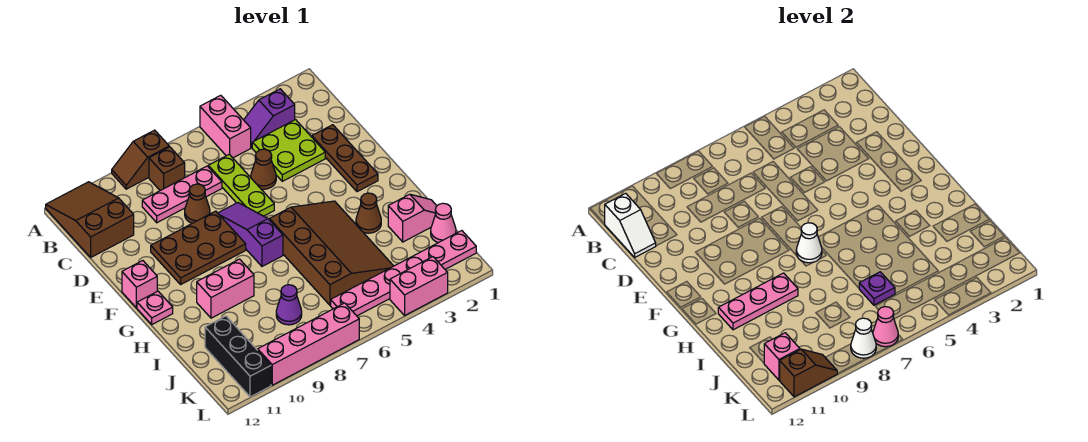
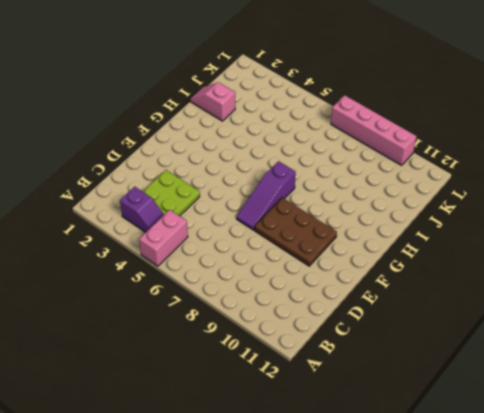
none -> brown 1x2 slope [112,130,169,189]
none -> brown 2x3 slope [46,182,134,257]
none -> brown 1x1 brick [149,147,185,191]
none -> lime 1x3 plate [208,154,274,216]

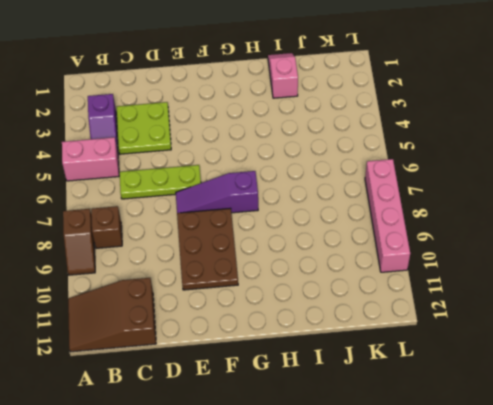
none -> pink 1x3 plate [142,166,222,223]
none -> brown 1x3 plate [312,125,378,192]
none -> brown 1x1 cone [251,149,276,189]
none -> brown 1x1 cone [185,184,210,223]

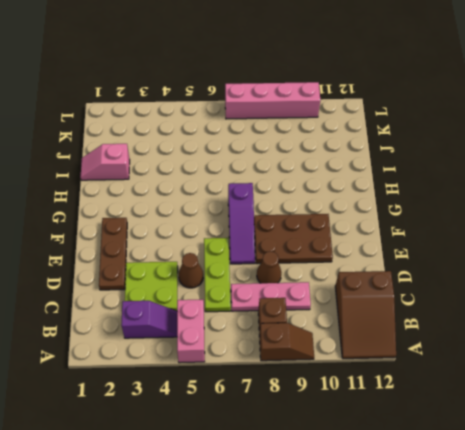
none -> pink 1x1 brick [122,261,157,308]
none -> brown 3x4 slope [269,201,393,305]
none -> pink 1x1 plate [137,291,173,324]
none -> brown 1x1 cone [356,193,381,233]

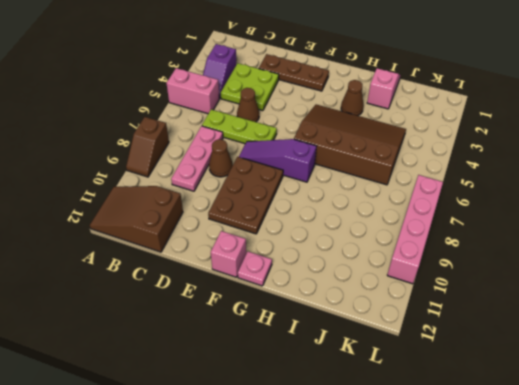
none -> brown 1x1 brick [149,147,185,191]
none -> pink 1x2 brick [197,259,254,318]
none -> pink 1x1 cone [431,203,456,243]
none -> purple 1x1 cone [276,285,302,325]

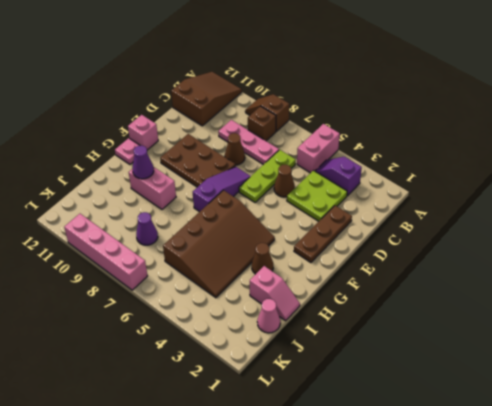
purple 1x1 cone [132,146,154,179] -> pink 1x3 plate [718,273,798,330]
none -> black 1x3 brick [205,316,271,397]
none -> pink 1x6 plate [331,231,476,316]
none -> pink 1x2 brick [390,257,448,315]
none -> white 1x2 slope [605,193,656,257]

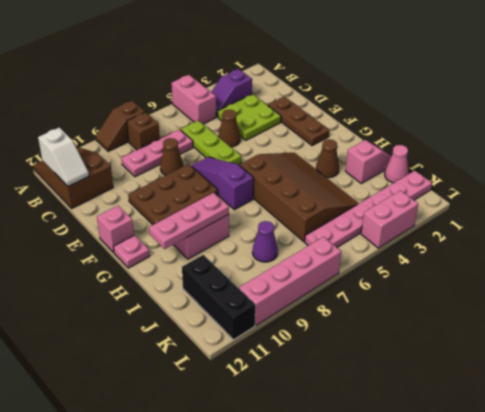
none -> white 1x1 cone [796,223,822,263]
none -> purple 1x1 plate [859,272,895,305]
none -> pink 1x1 brick [764,333,800,380]
none -> pink 1x1 cone [873,306,898,347]

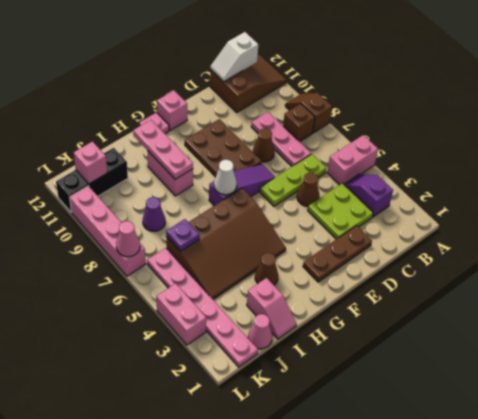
none -> white 1x1 cone [851,318,876,358]
none -> brown 1x2 slope [780,349,837,397]

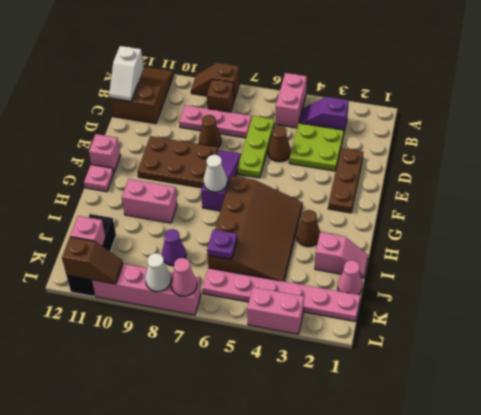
none -> pink 1x3 plate [718,273,798,330]

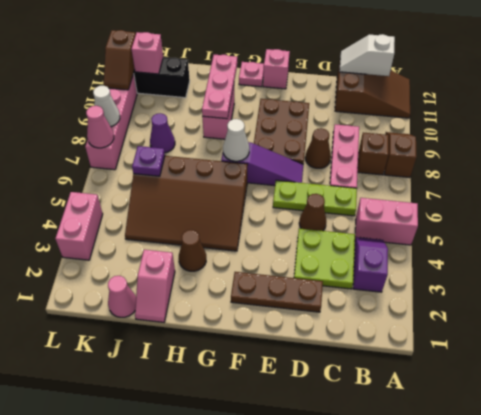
none -> pink 1x6 plate [331,231,476,316]

